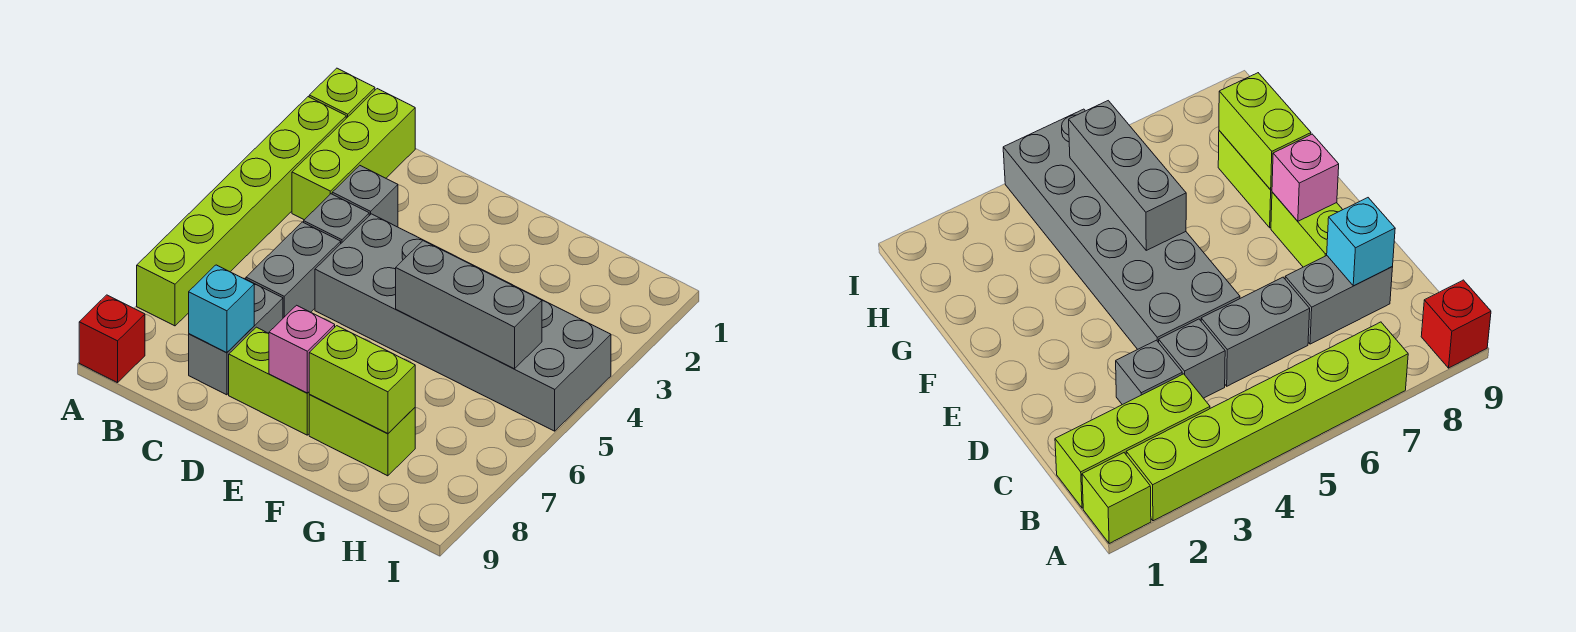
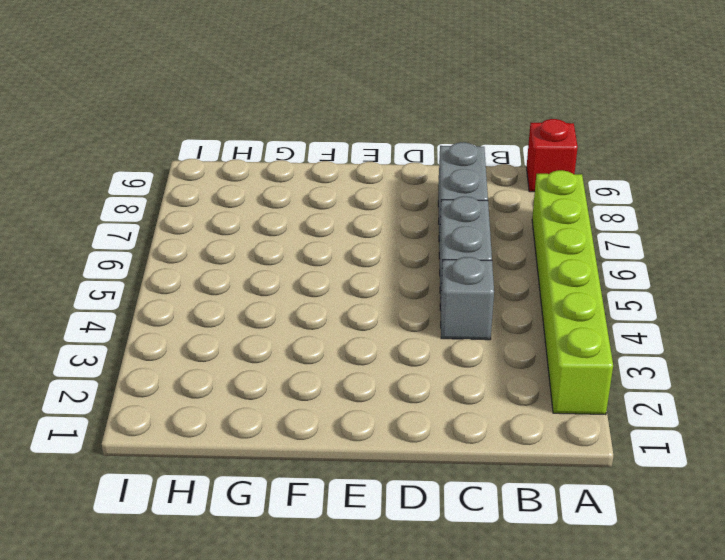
none -> lime 1x1 brick [309,68,375,118]
none -> lime 1x3 brick [292,89,415,220]
none -> grey 1x1 brick [332,166,398,227]

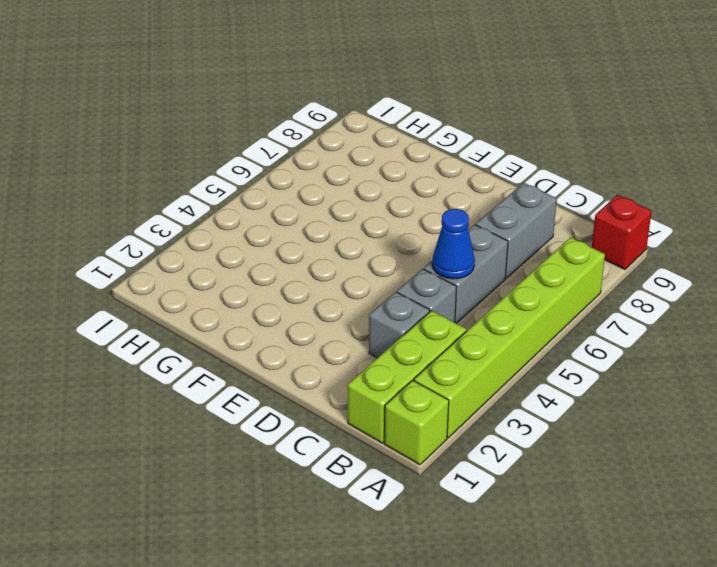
blue 1x1 cone [432,209,475,279] -> none
none -> grey 2x6 brick [315,214,611,431]
none -> lime 1x2 brick [229,327,309,435]
none -> lime 1x2 brick [309,394,415,476]

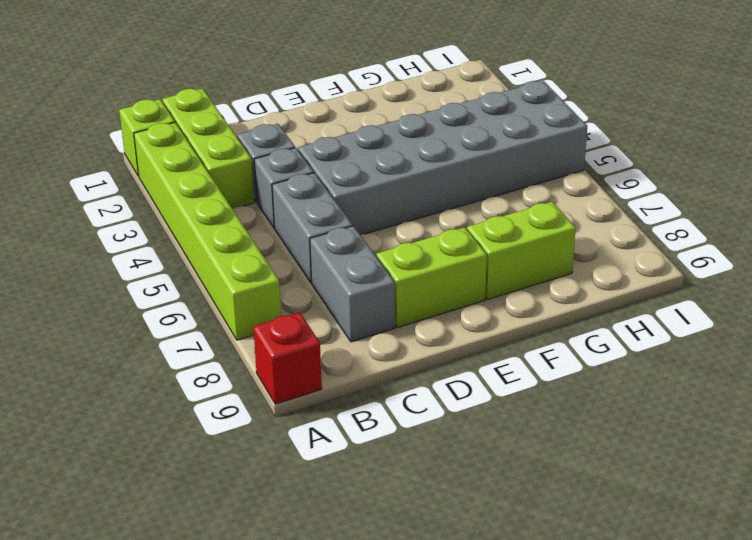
none -> cyan 1x1 brick [189,265,254,353]
none -> pink 1x1 brick [269,305,335,393]
none -> grey 1x3 brick [396,241,542,369]

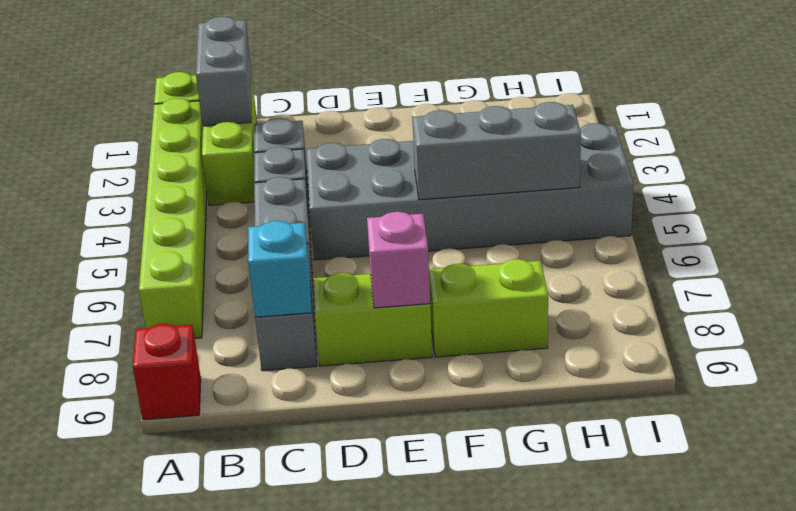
grey 1x2 brick [196,17,252,126] -> none
none -> lime 1x2 brick [309,326,415,433]

